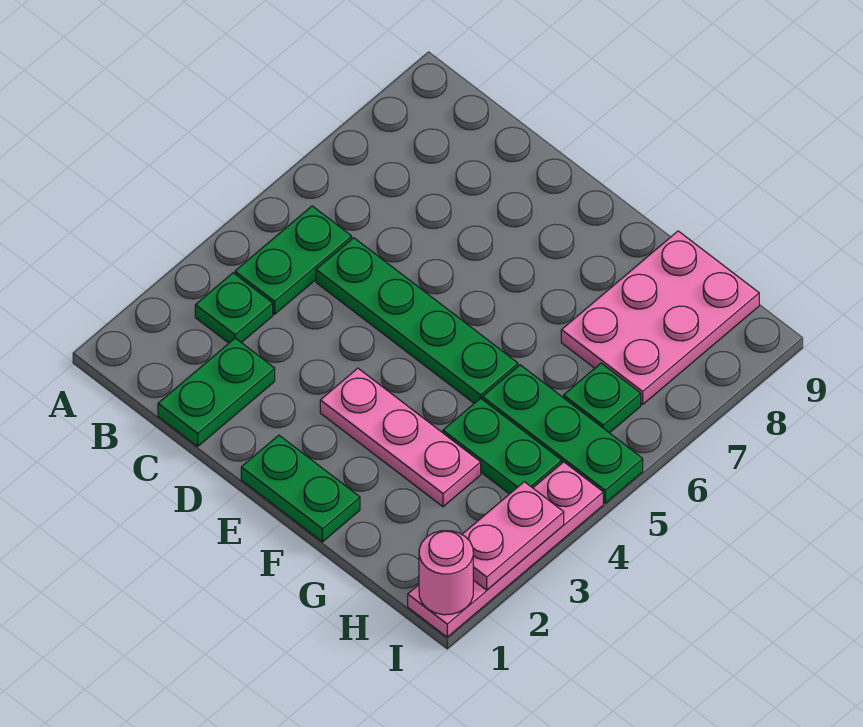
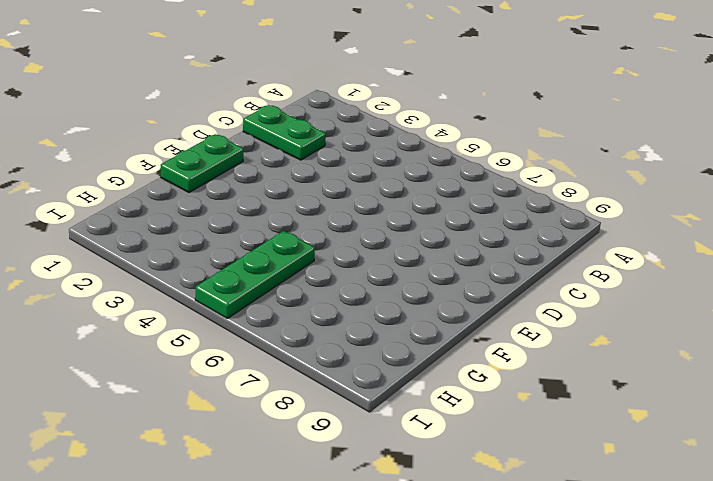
none -> green 1x1 plate [195,273,273,343]
none -> green 1x2 plate [235,206,352,314]
none -> green 1x4 plate [316,238,518,403]

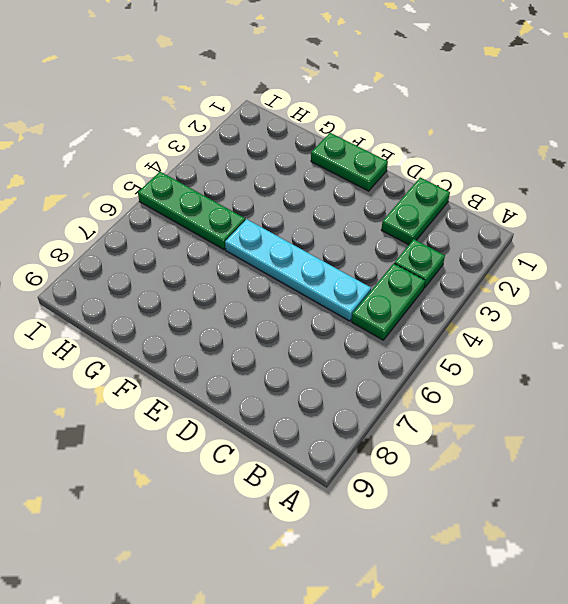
cyan 1x4 plate [225,219,371,321] -> green 1x4 plate [316,238,518,403]
none -> pink 1x3 plate [320,368,481,507]
none -> green 1x2 plate [443,398,562,494]
none -> pink 2x3 plate [561,231,759,405]

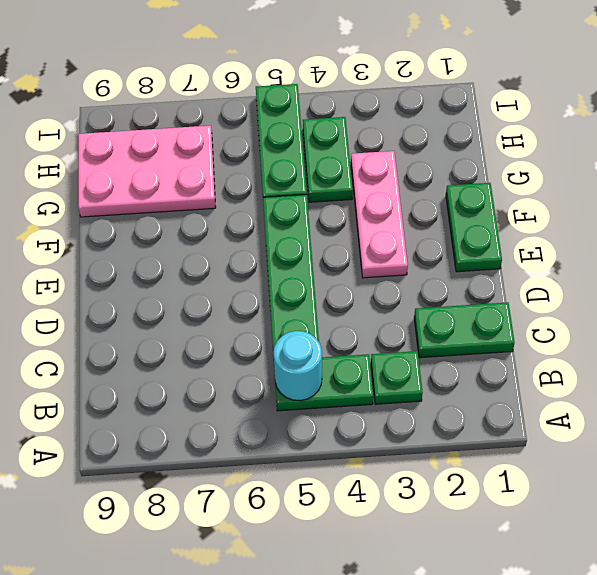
cyan 1x1 round brick [273,331,322,401] -> none
none -> green 1x1 plate [564,363,641,433]
none -> pink 1x4 plate [408,462,603,637]
none -> pink 1x1 round brick [419,531,473,615]

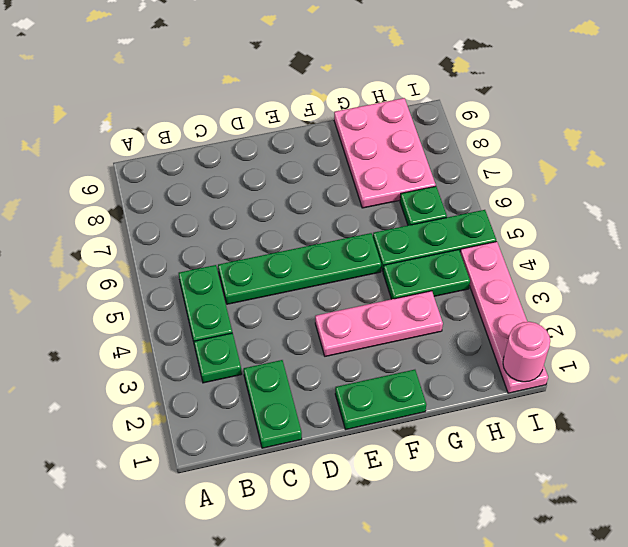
none -> pink 1x2 plate [462,482,564,590]

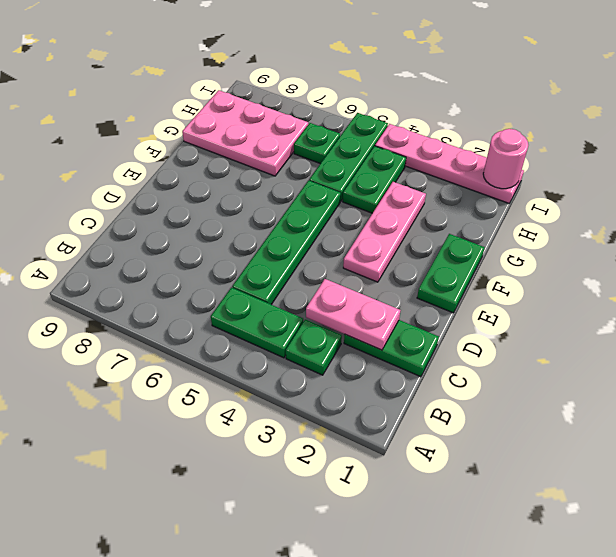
pink 1x2 plate [306,279,400,350] -> pink 1x2 plate moved to [462,482,564,590]

